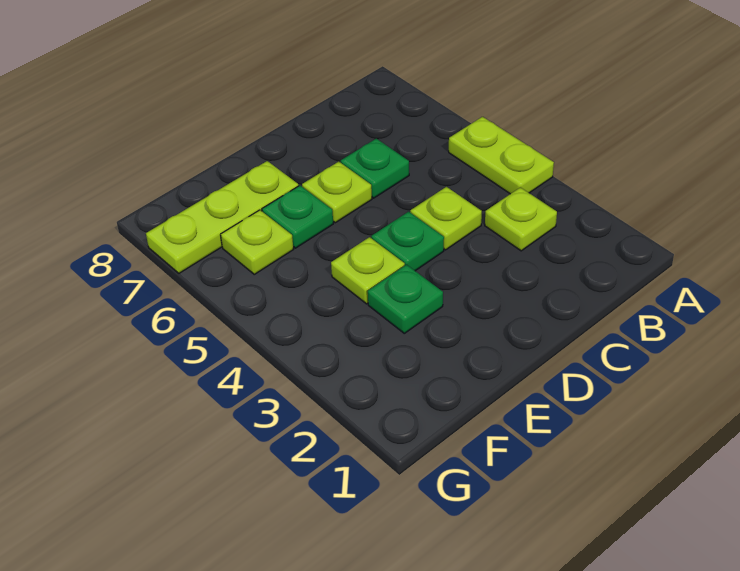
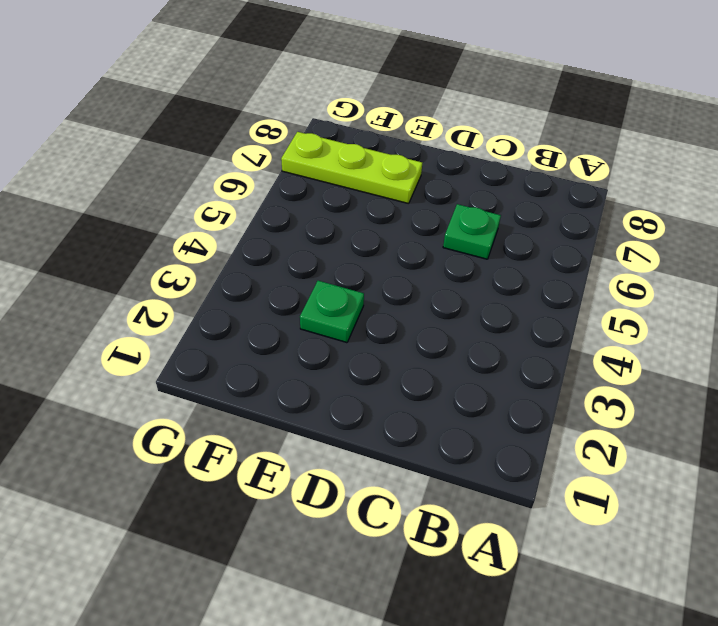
none -> lime 1x2 plate [449,117,554,194]
none -> lime 1x1 plate [485,187,557,251]

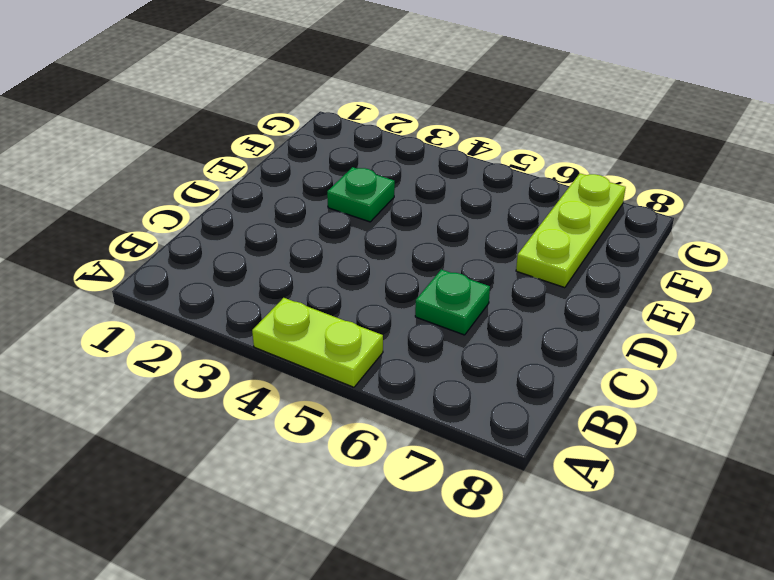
none -> lime 1x1 plate [485,187,557,251]
none -> lime 1x1 plate [410,187,482,250]

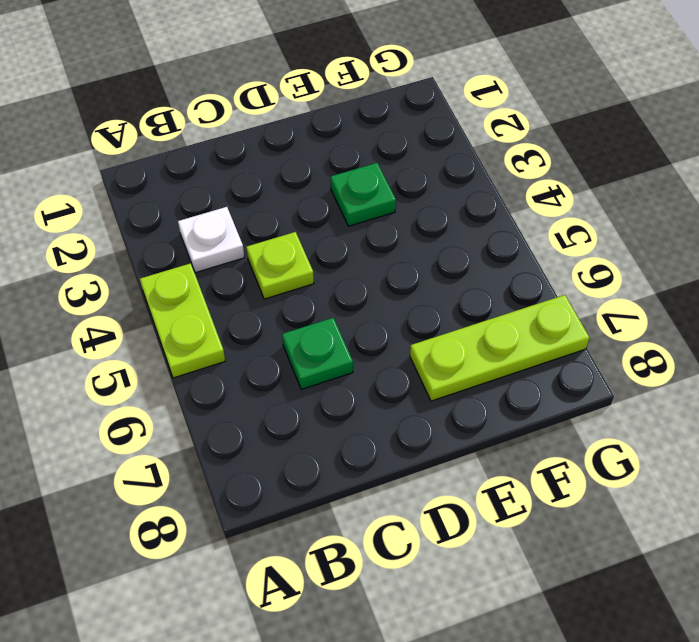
white 1x1 plate [178,207,244,273] -> lime 1x1 plate [485,187,557,251]
none -> green 1x1 plate [371,212,444,271]
none -> lime 1x1 plate [302,161,372,223]

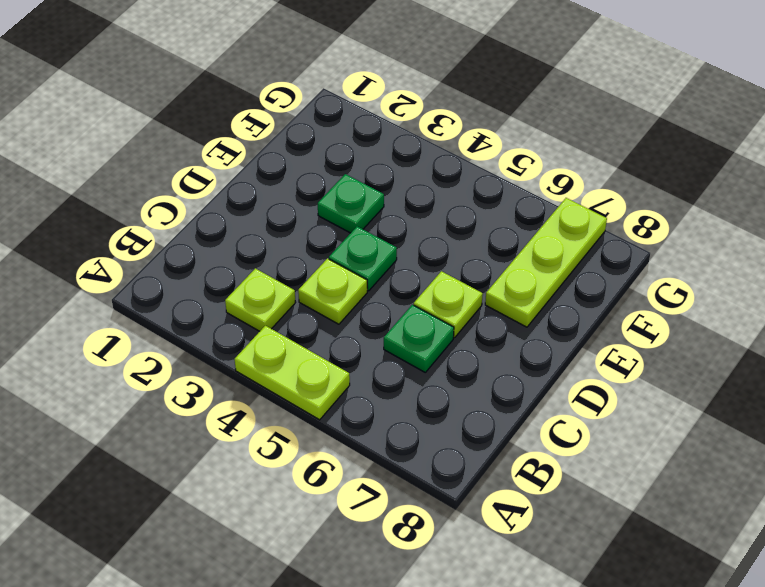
none -> lime 1x1 plate [331,237,405,304]
none -> green 1x1 plate [262,186,333,248]

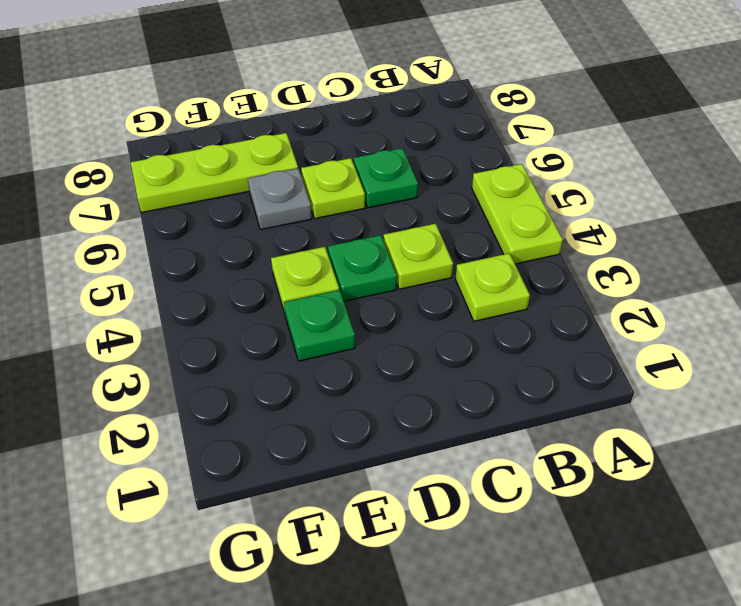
grey 1x1 plate [248,168,312,230] -> green 1x1 plate [262,186,333,248]
none -> lime 1x1 plate [221,210,294,274]

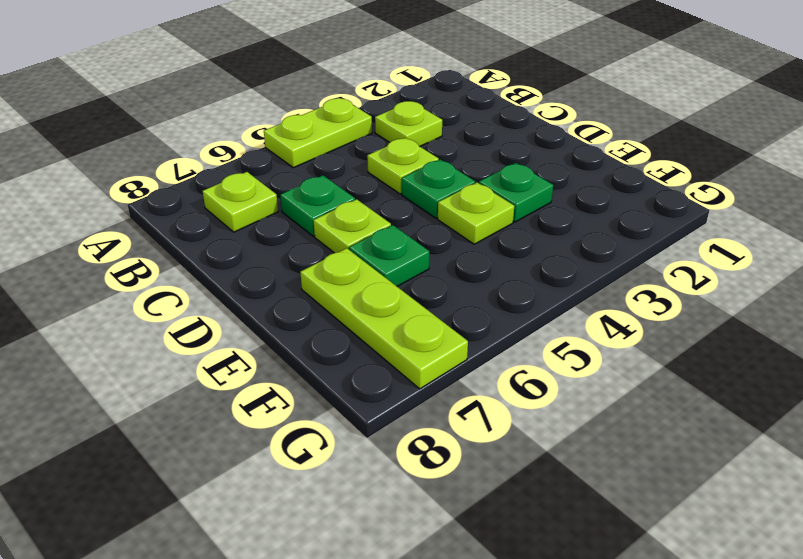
lime 1x1 plate [203,172,278,232] -> lime 1x1 plate moved to [221,210,294,274]

